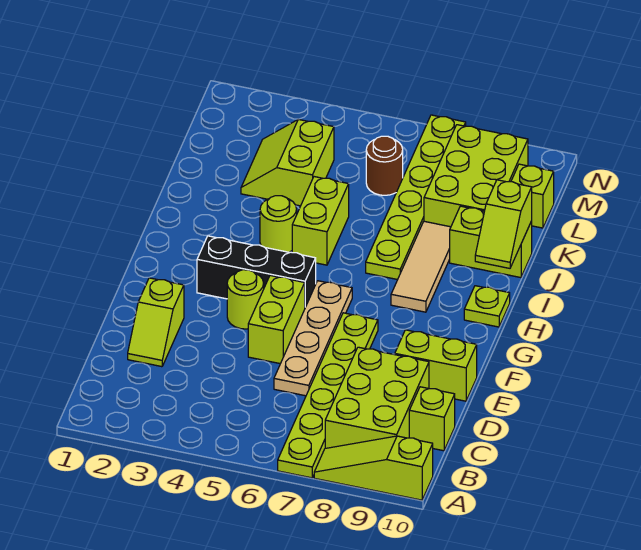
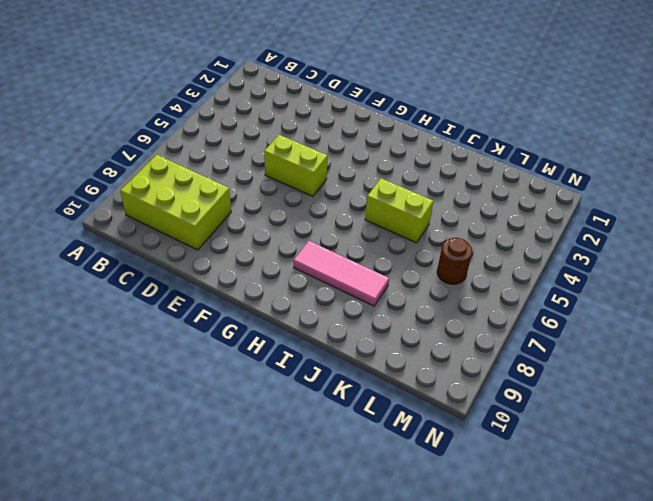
pink 1x3 tile [293,241,389,306] -> tan 1x3 tile [391,221,451,312]
none -> lime 1x6 plate [278,313,378,478]
none -> lime 1x3 slope [314,436,433,500]
none -> lime 1x1 brick [409,387,455,451]

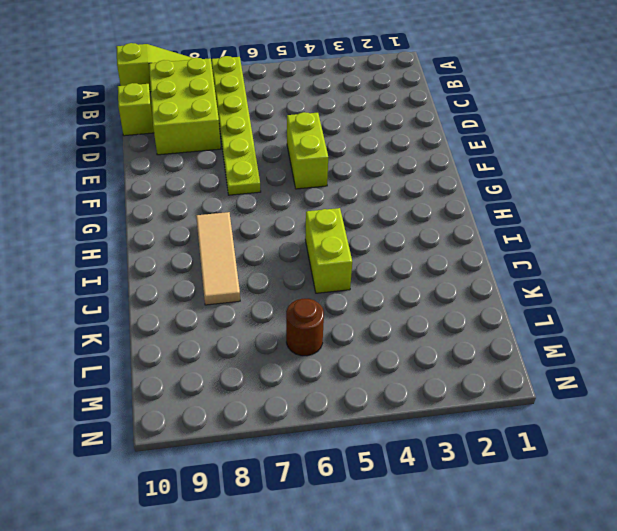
none -> lime 1x2 slope [128,278,184,367]
none -> tan 1x4 plate [274,281,352,396]
none -> lime 1x2 brick [395,330,477,401]

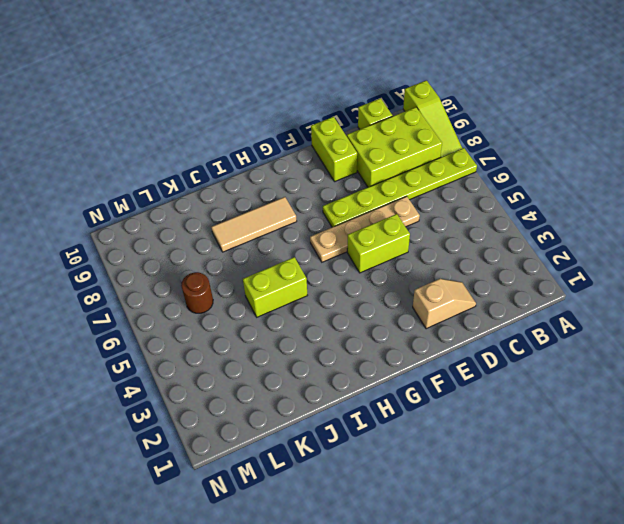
tan 1x2 slope [413,279,476,329] -> lime 1x2 slope [128,278,184,367]
none -> lime 1x1 round brick [227,270,264,329]
none -> black 1x3 brick [197,236,316,307]
none -> lime 1x1 plate [464,286,510,327]

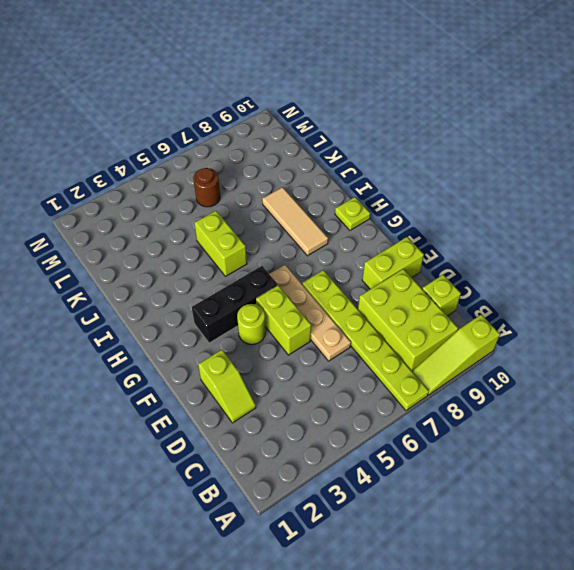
none -> lime 1x1 round brick [260,196,297,252]
none -> lime 1x6 plate [366,115,466,280]
none -> lime 1x2 brick [450,206,532,278]

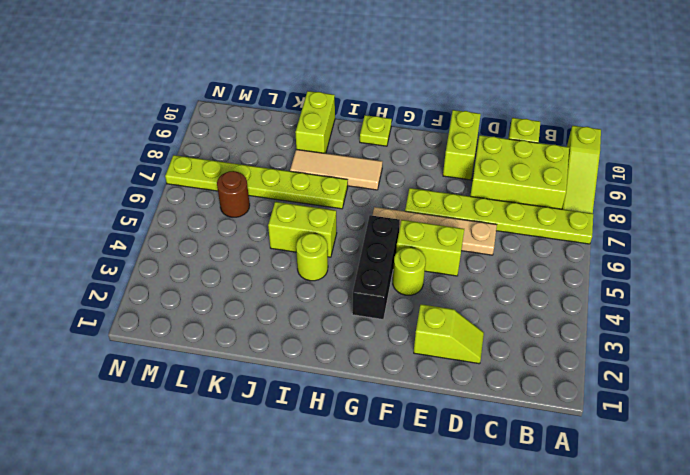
none -> lime 2x2 slope [241,119,334,206]
none -> lime 2x3 brick [424,125,528,227]
none -> lime 1x1 brick [511,164,554,228]

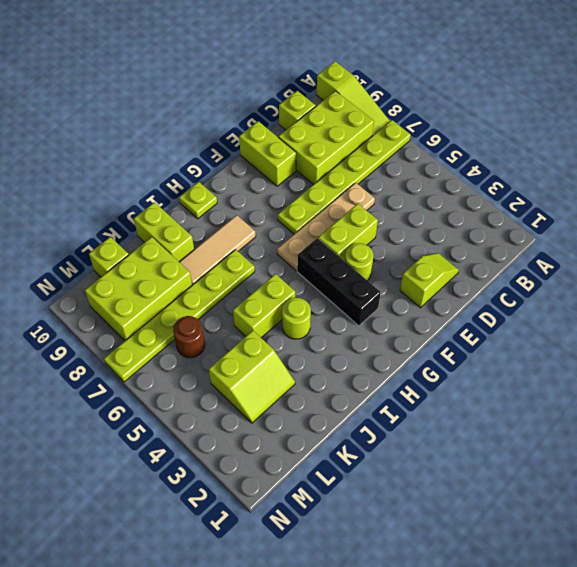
none -> lime 1x2 slope [475,180,532,268]

